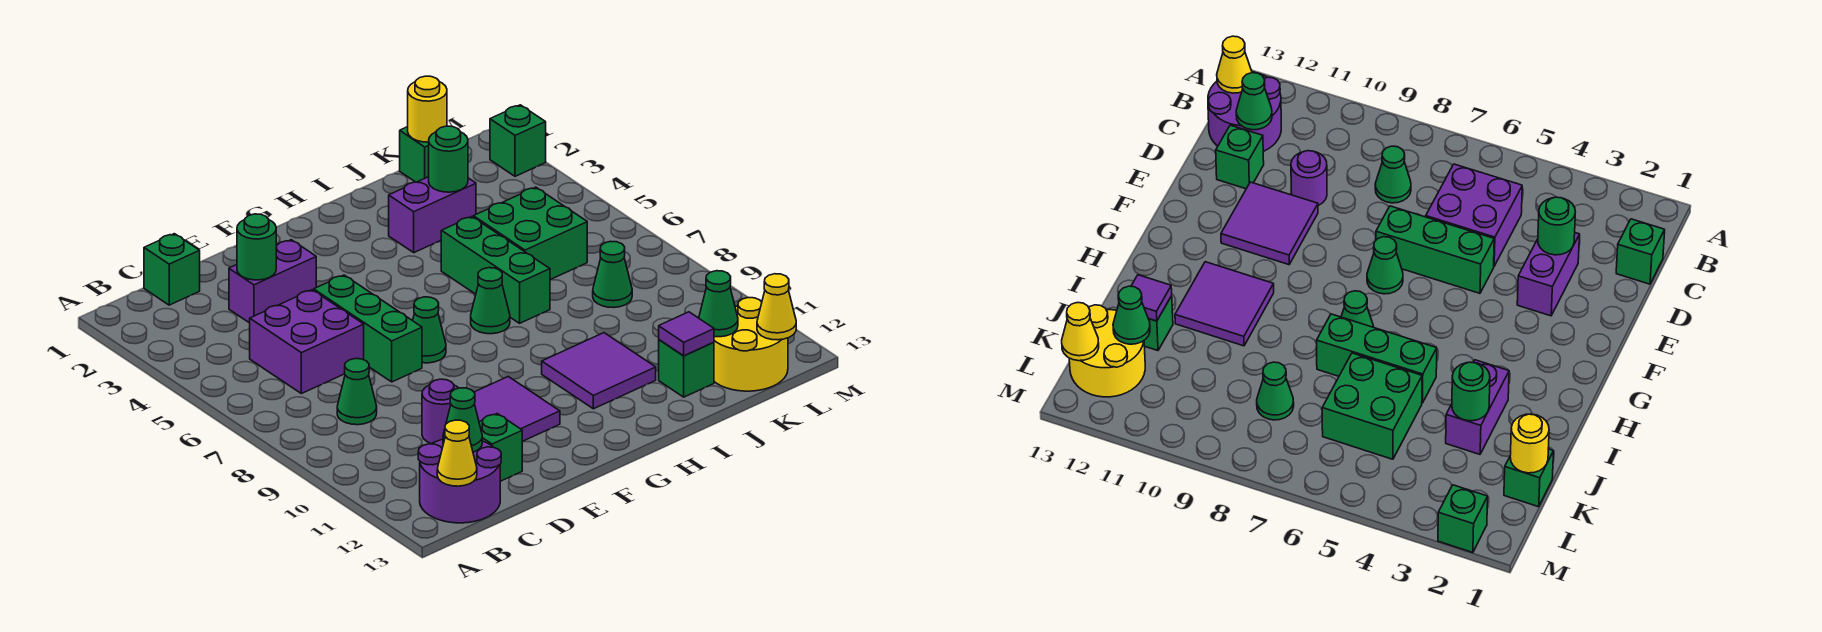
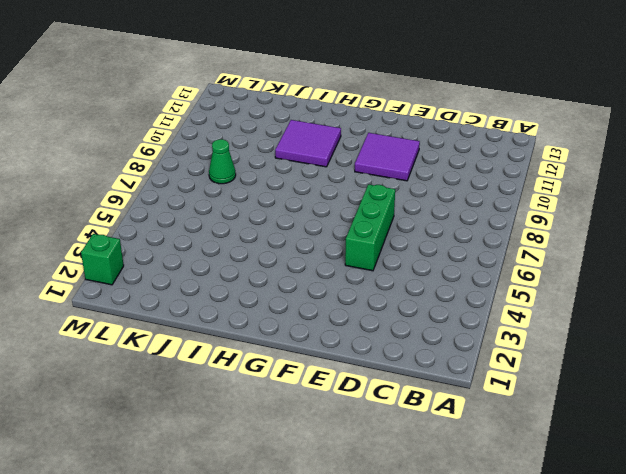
none -> purple 2x2 round brick [418,439,501,523]
none -> green 1x1 brick [144,234,200,305]
none -> purple 2x2 brick [250,290,364,394]

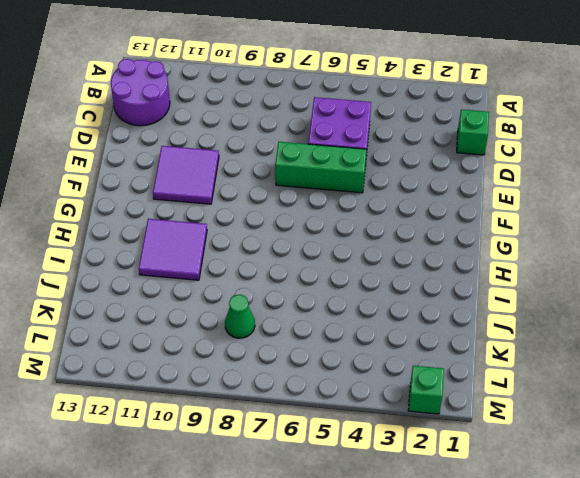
none -> green 1x1 cone [337,359,377,425]
none -> purple 1x2 brick [229,240,316,323]
none -> purple 1x1 round brick [422,379,458,444]

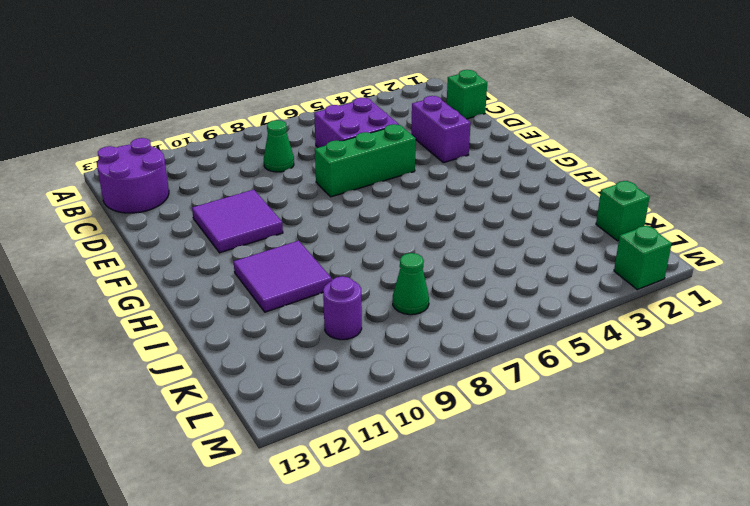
purple 1x1 round brick [323,276,362,340] -> purple 1x1 round brick moved to [422,379,458,444]
none -> green 1x1 brick [479,414,522,481]
none -> green 1x1 cone [413,297,446,363]
none -> green 1x1 cone [471,268,510,334]

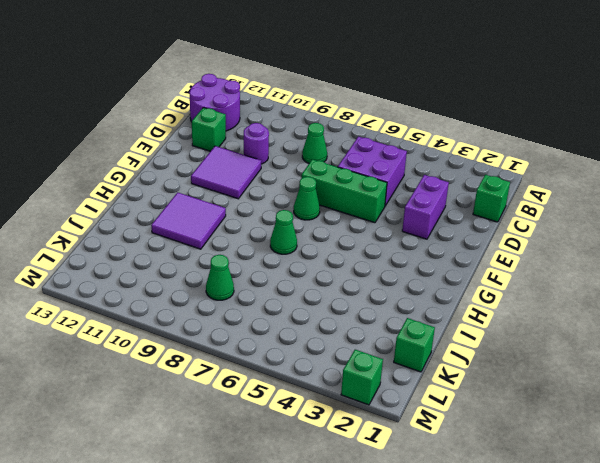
none -> purple 1x2 brick [389,177,476,253]
none -> green 1x3 brick [441,217,550,323]
none -> green 2x2 brick [473,187,587,280]

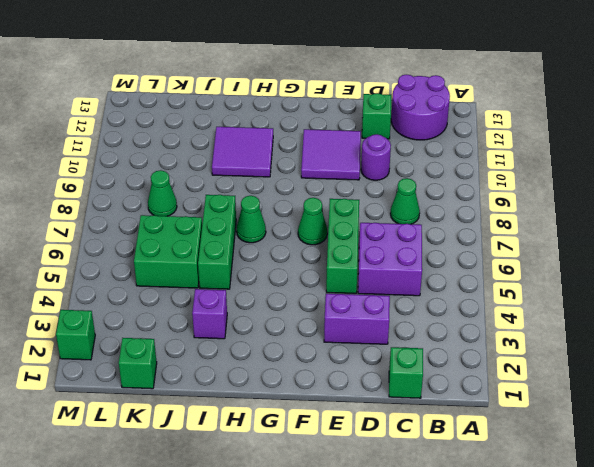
purple 1x1 brick [192,289,227,339] -> purple 1x2 brick [389,177,476,253]
none -> green 1x1 brick [659,340,714,397]
none -> yellow 2x2 round brick [714,298,788,391]
none -> yellow 1x1 cone [437,420,477,486]

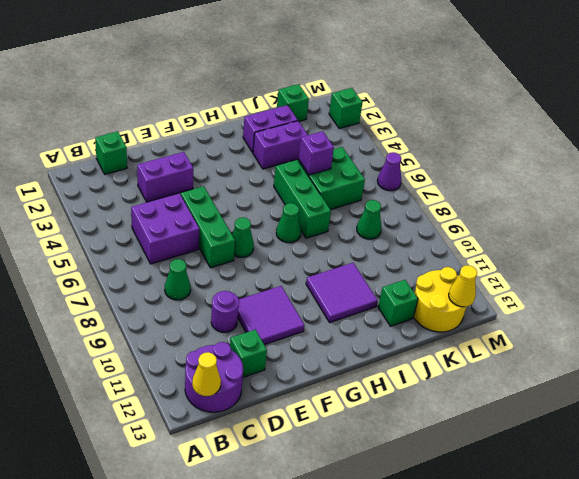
purple 1x2 brick [243,105,298,153] -> none
purple 1x1 brick [299,131,334,175] -> none
purple 1x1 cone [377,152,401,191] -> none
none -> green 1x1 cone [443,388,482,452]
none -> green 1x1 round brick [237,214,276,280]
none -> green 1x1 round brick [429,126,468,192]

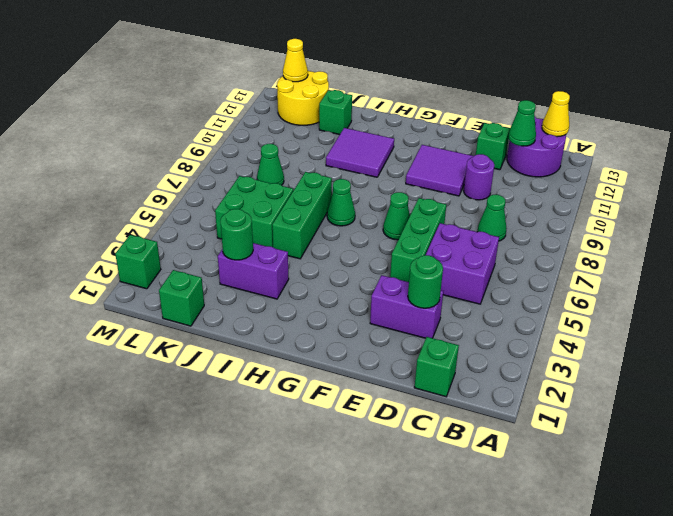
none -> purple 1x1 tile [659,312,714,356]
none -> yellow 1x1 round brick [408,76,447,142]
none -> green 1x1 cone [699,271,738,337]

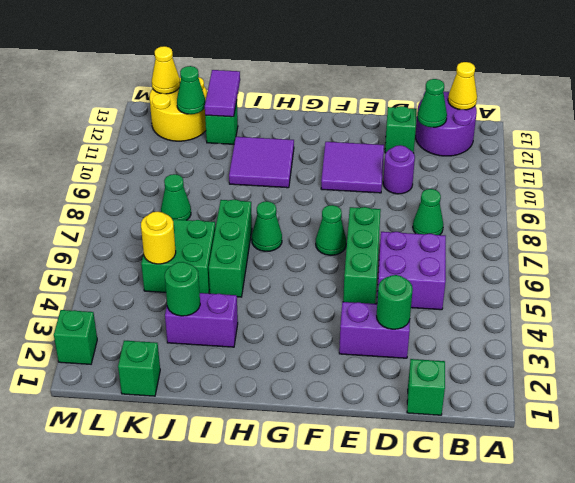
purple 1x2 tile [205,70,240,117] -> purple 1x1 tile [659,312,714,356]
yellow 1x1 round brick [141,212,176,264] -> yellow 1x1 round brick moved to [408,76,447,142]

